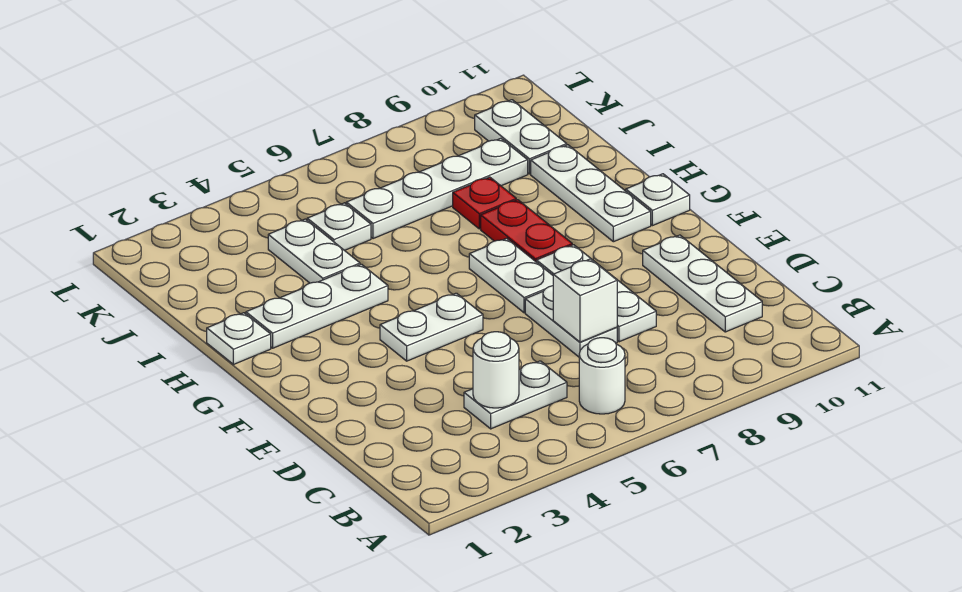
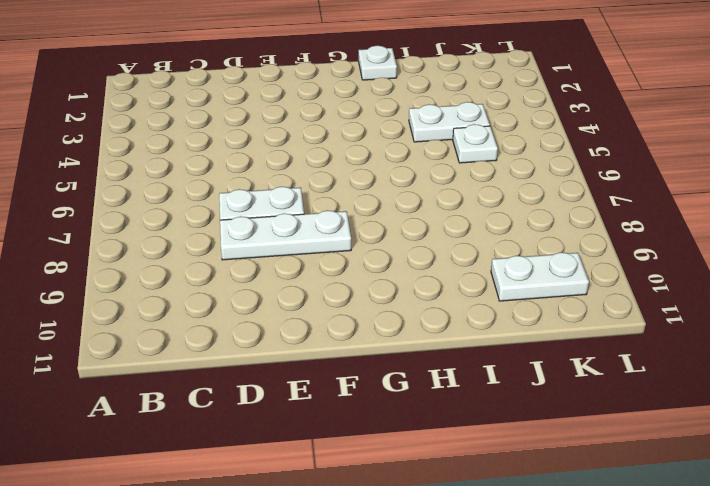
none -> white 1x1 round brick [579,338,625,414]
none -> white 1x2 plate [464,361,567,429]
none -> white 1x3 plate [643,235,762,332]

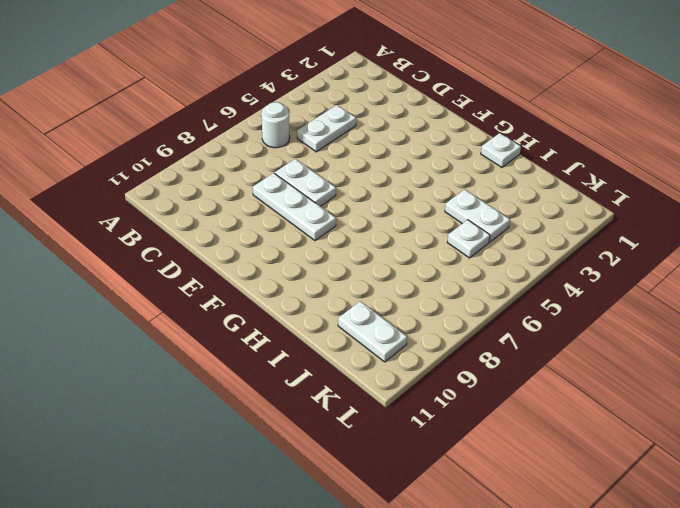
none -> white 1x3 plate [643,235,762,332]
none -> white 1x2 plate [380,293,483,361]
none -> white 1x2 plate [469,238,553,313]

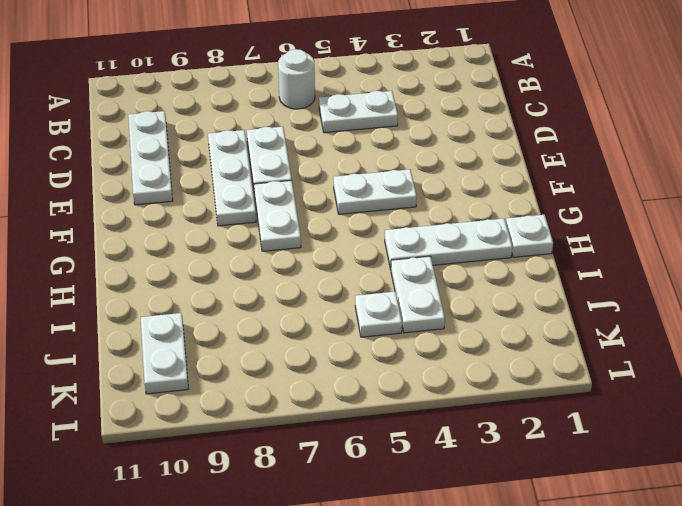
none -> red 1x2 plate [481,200,572,262]
none -> white 1x3 plate [531,145,651,242]
none -> white 1x1 plate [626,174,690,226]

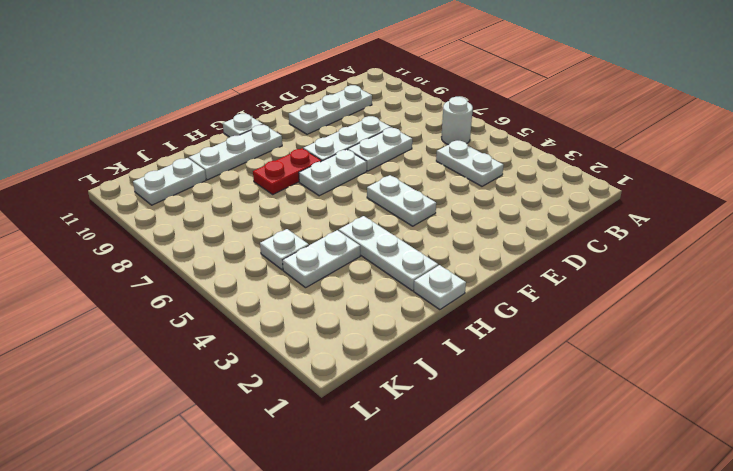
none -> red 1x1 plate [453,177,516,229]
none -> white 1x4 plate [346,138,528,239]
none -> white 1x1 round brick [473,332,519,408]

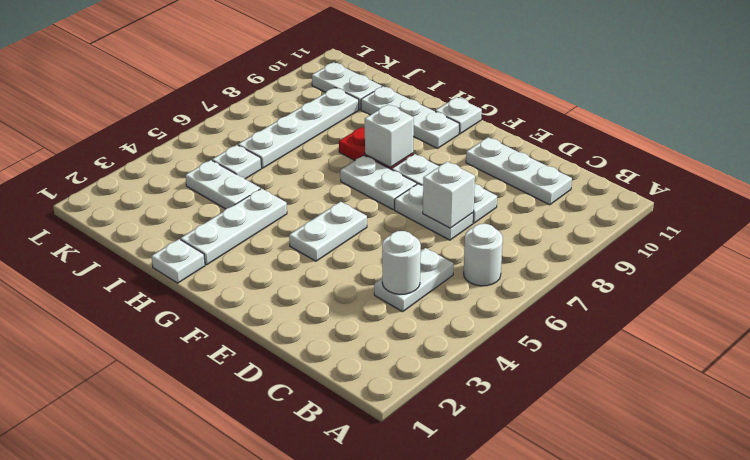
white 1x1 brick [365,105,414,167] -> none
none -> red 1x1 plate [453,177,516,229]

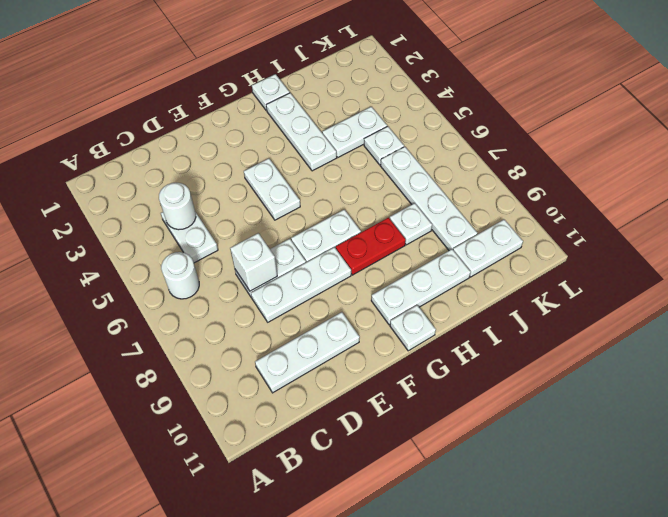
white 1x1 plate [390,203,432,245] -> red 1x1 plate [453,177,516,229]

